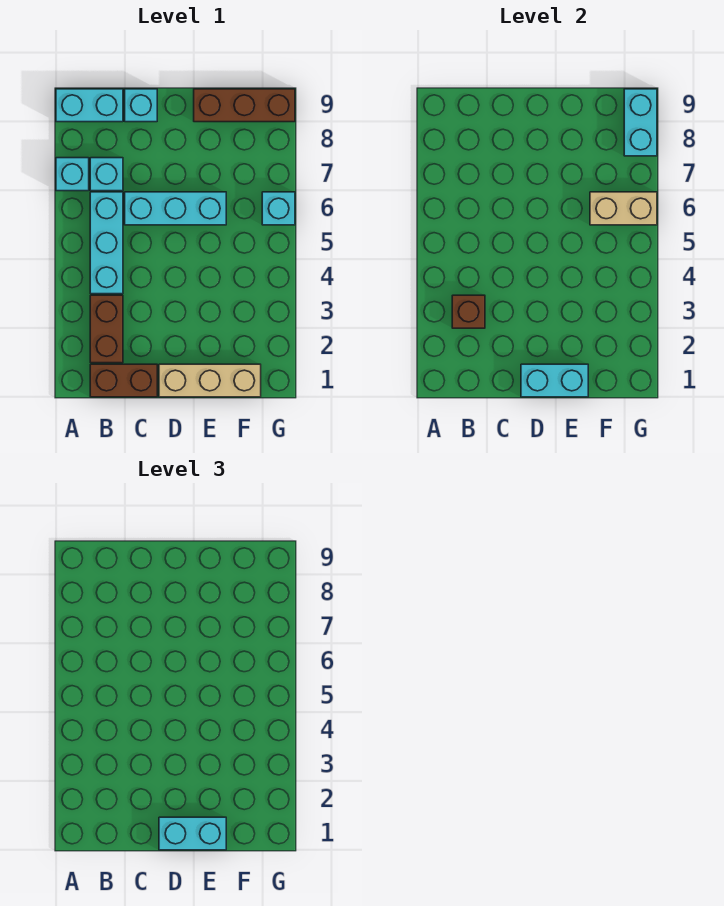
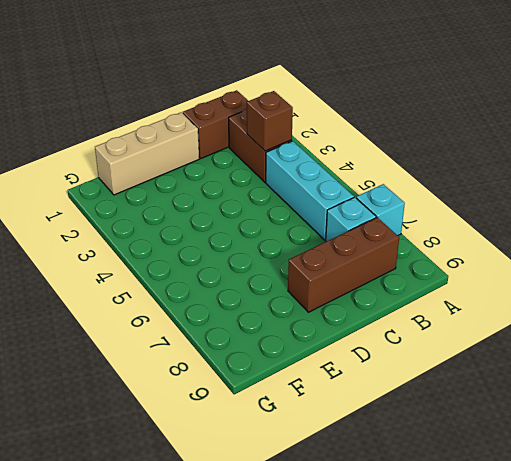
brown 1x3 brick [288,217,399,312] -> brown 1x3 brick moved to [194,89,295,122]
none -> cyan 1x2 brick [56,89,123,122]
none -> cyan 1x3 brick [125,192,226,225]
none -> cyan 1x1 brick [125,89,157,122]

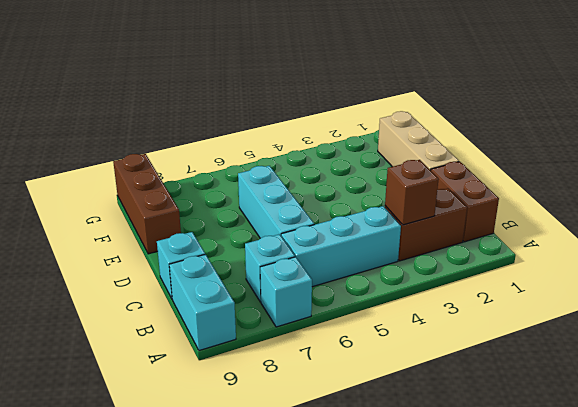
none -> cyan 1x1 brick [262,192,295,225]
none -> cyan 1x2 brick [521,364,588,397]
none -> tan 1x2 brick [590,192,657,225]

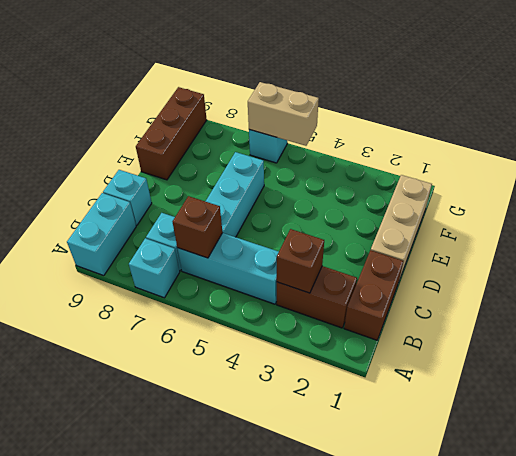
brown 1x1 brick [173,196,222,258] -> none
tan 1x2 brick [248,82,319,146] -> tan 1x2 brick turned to [590,192,657,225]
none -> cyan 1x2 brick [521,364,588,397]
none -> cyan 1x2 brick [624,89,657,156]
none -> cyan 1x2 brick [159,817,226,850]

